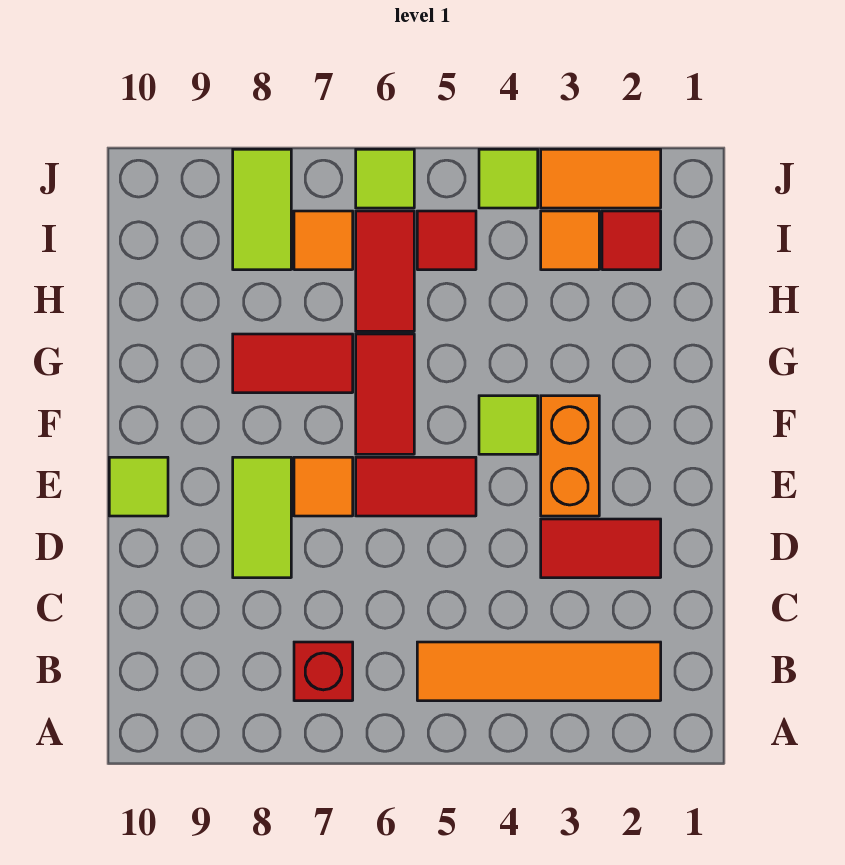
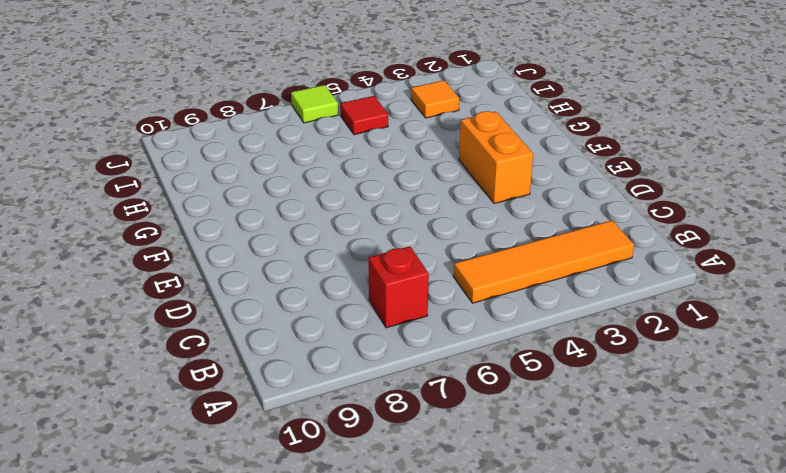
none -> red 1x2 tile [541,519,661,578]
none -> lime 1x2 tile [233,457,291,578]
none -> red 1x2 tile [356,457,476,516]

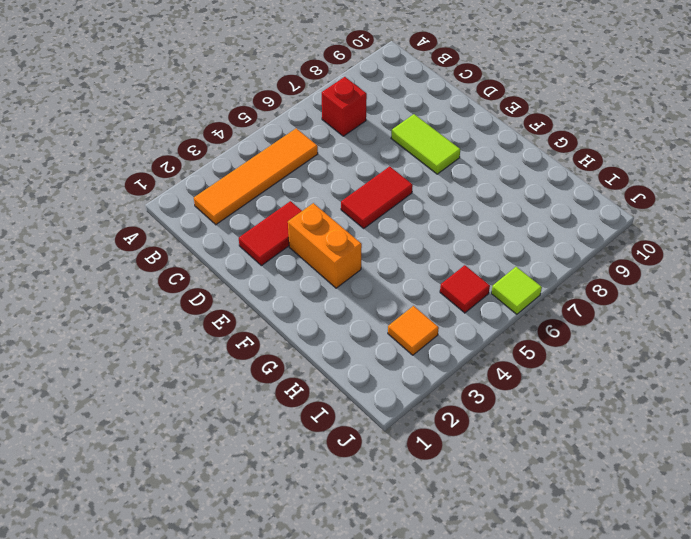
none -> orange 1x1 tile [294,457,353,516]
none -> lime 1x1 tile [109,457,168,516]
none -> lime 1x1 tile [479,396,538,454]

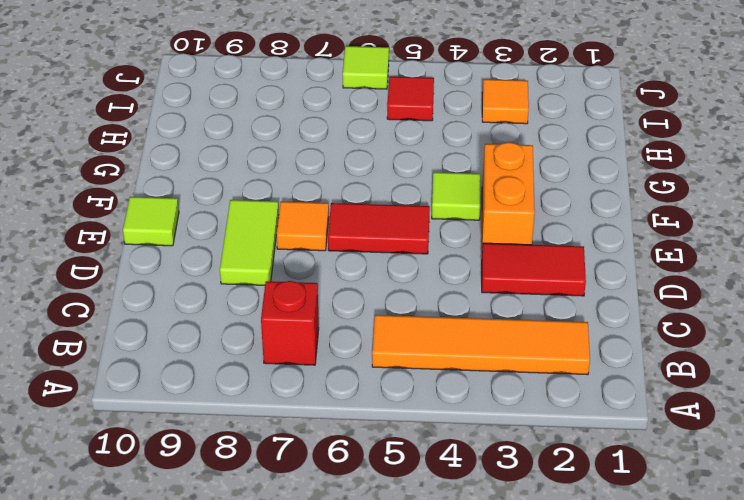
none -> red 1x2 tile [356,334,414,454]
none -> red 1x2 tile [233,334,353,393]
none -> red 1x2 tile [356,211,414,331]

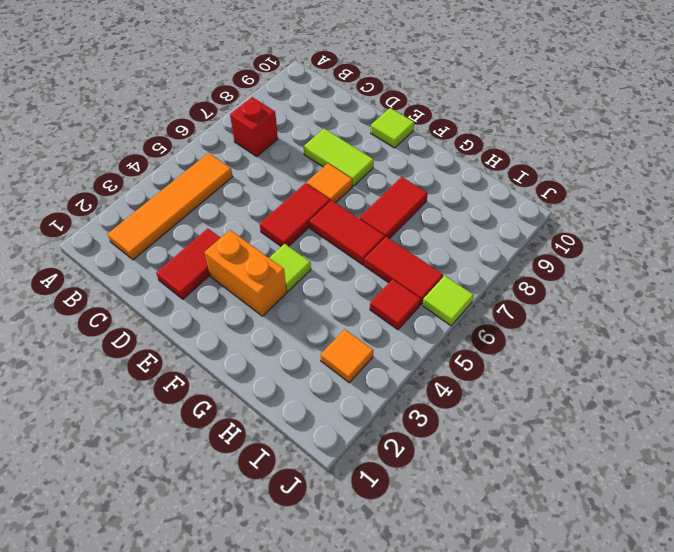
none -> red 1x1 tile [602,211,661,270]
none -> orange 1x1 tile [294,211,353,270]
none -> lime 1x2 tile [233,149,291,270]

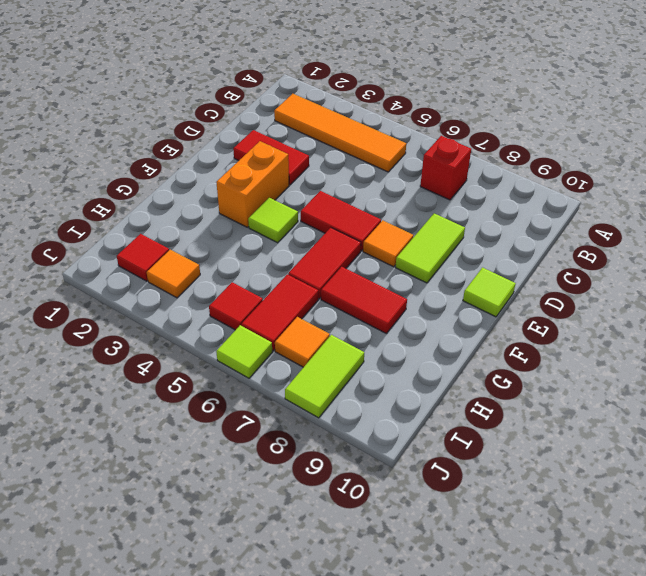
none -> orange 1x2 tile [541,149,661,208]
none -> lime 1x1 tile [479,149,538,208]

